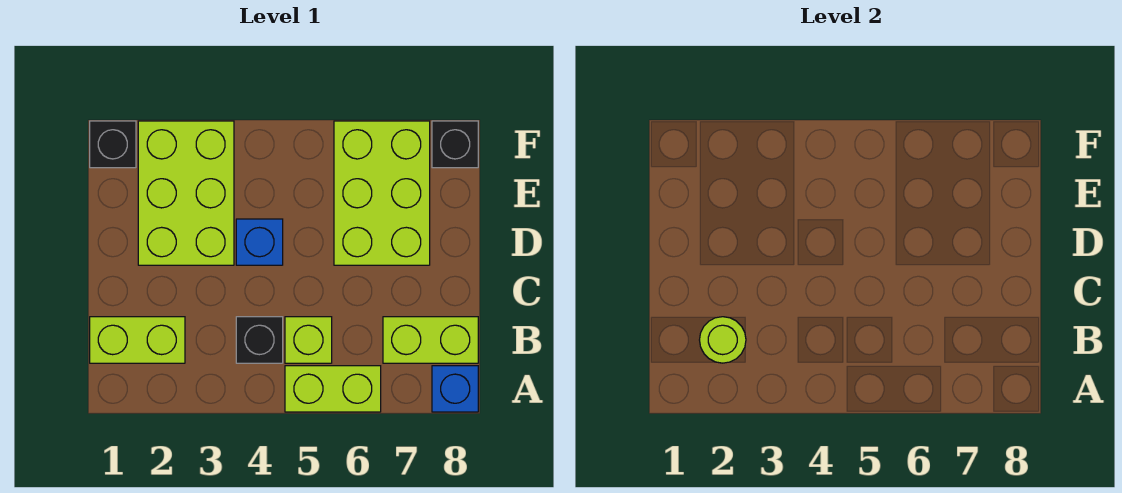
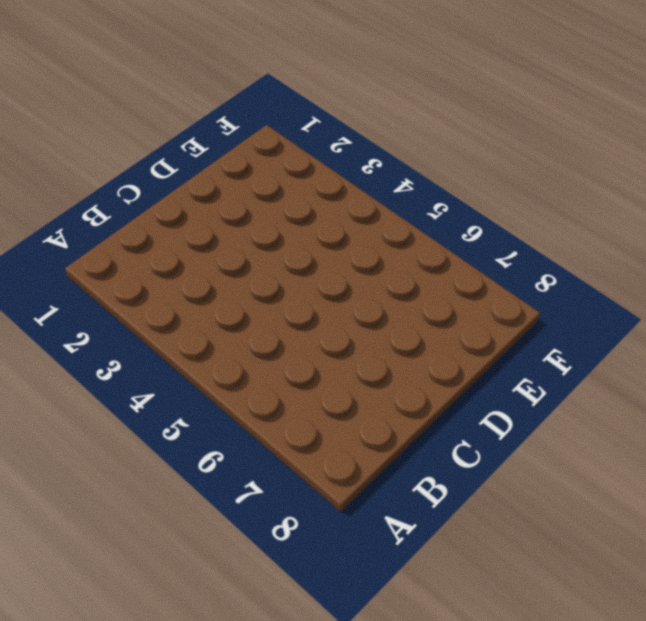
none -> lime 1x2 brick [285,366,381,412]
none -> blue 1x1 brick [432,366,478,412]
none -> lime 1x2 brick [90,317,185,363]

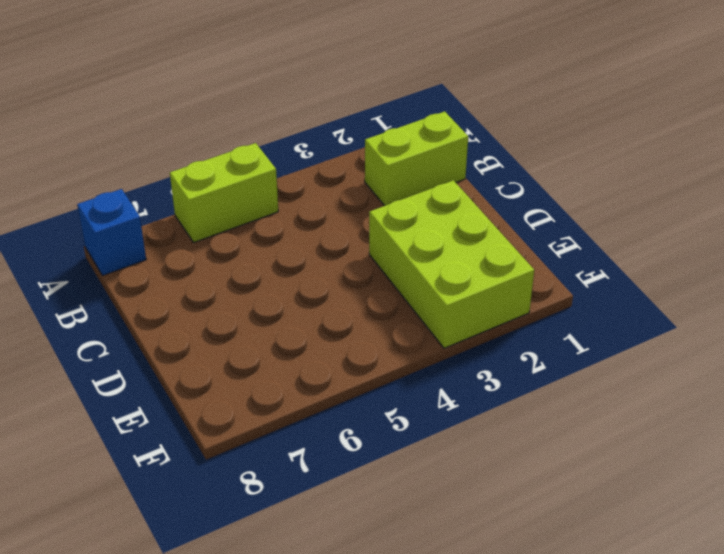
none -> black 1x1 brick [236,317,283,363]
none -> lime 1x1 brick [285,317,332,363]
none -> lime 1x2 brick [383,317,478,363]

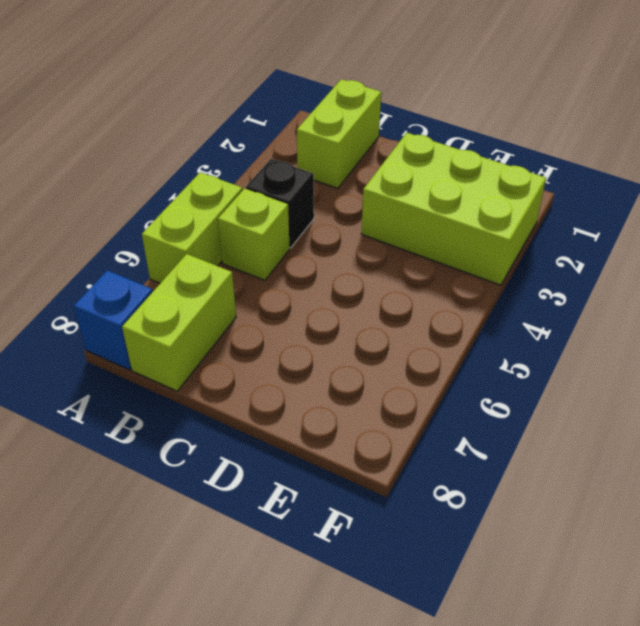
none -> blue 1x1 brick [236,219,283,265]
none -> lime 2x3 brick [334,121,430,265]
none -> black 1x1 brick [90,121,136,168]

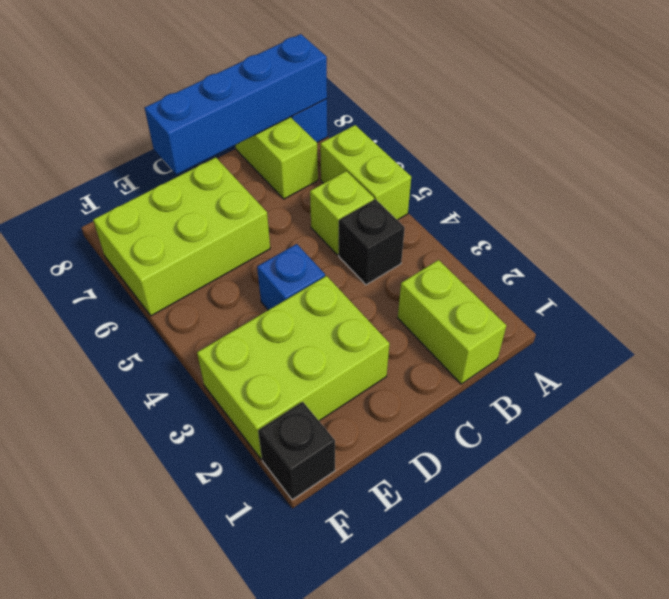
blue 1x4 brick [145,34,327,175] -> none
none -> black 1x1 brick [432,121,478,168]
none -> lime 1x1 round brick [700,317,746,363]

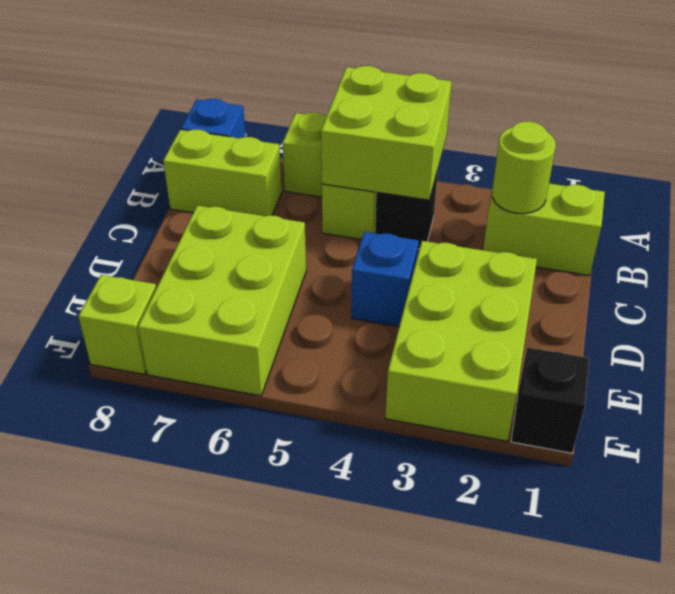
lime 2x2 brick [321,66,452,200] -> none
lime 1x1 brick [78,275,156,374] -> black 1x1 brick [432,121,478,168]

